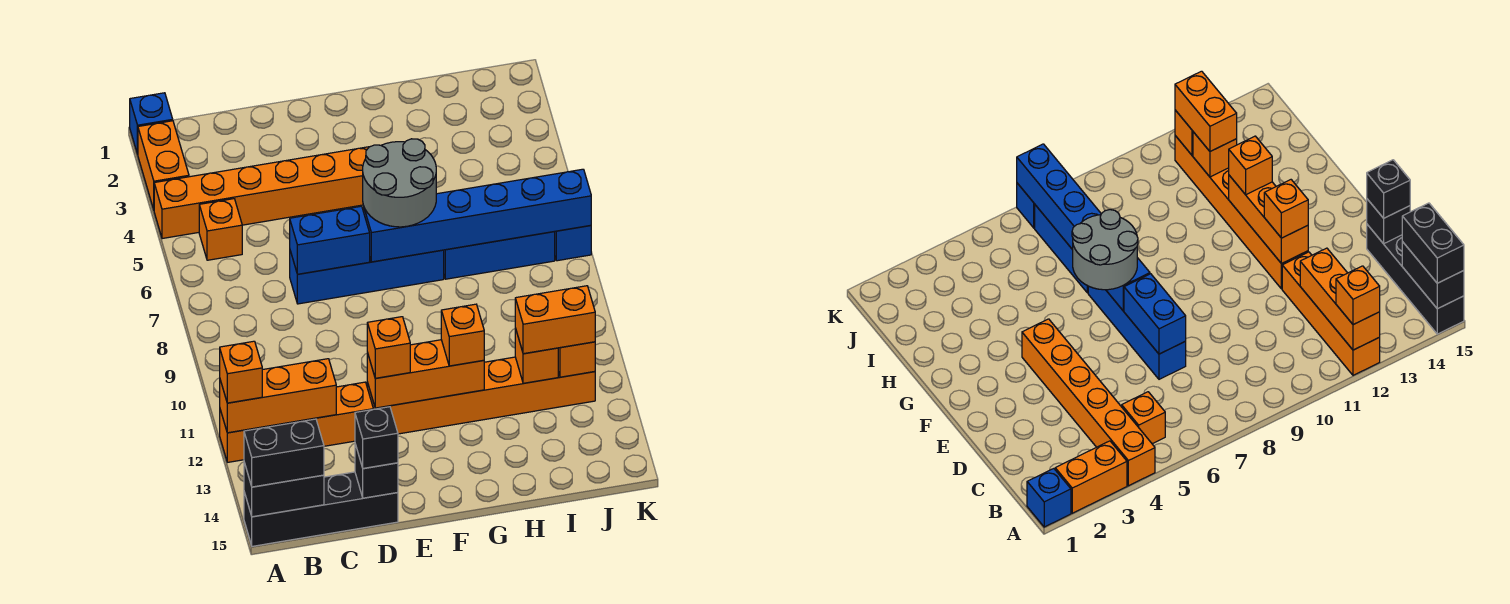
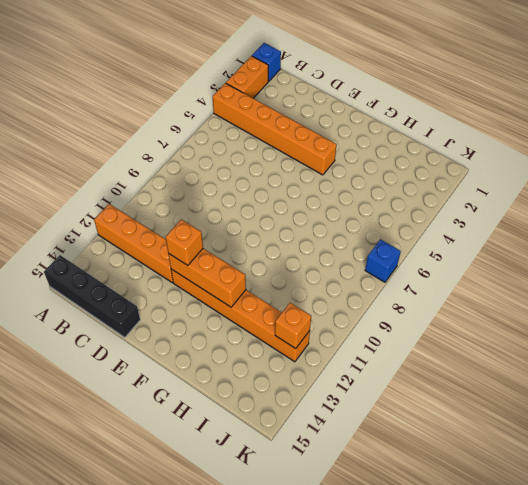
none -> orange 1x1 brick [199,199,242,260]
none -> blue 1x4 brick [290,250,444,304]
none -> blue 1x3 brick [444,232,555,279]

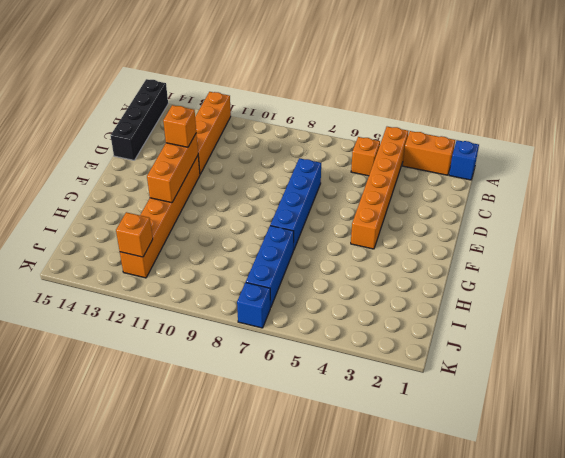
none -> orange 1x3 brick [220,359,336,433]
none -> black 1x2 brick [244,462,324,517]
none -> blue 1x2 brick [290,206,370,274]

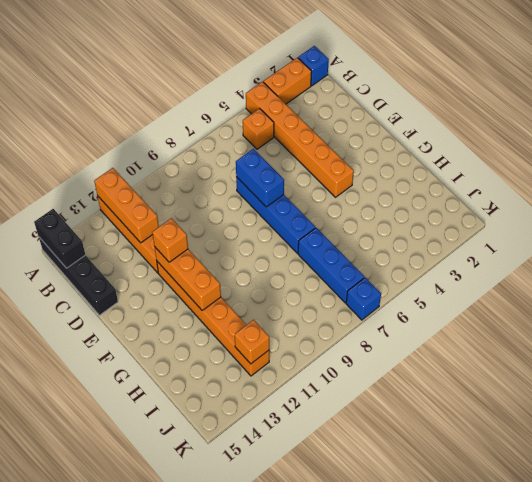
none -> black 1x1 brick [355,444,398,498]
none -> blue 1x6 brick [364,169,591,262]
none -> orange 1x1 brick [515,328,558,383]

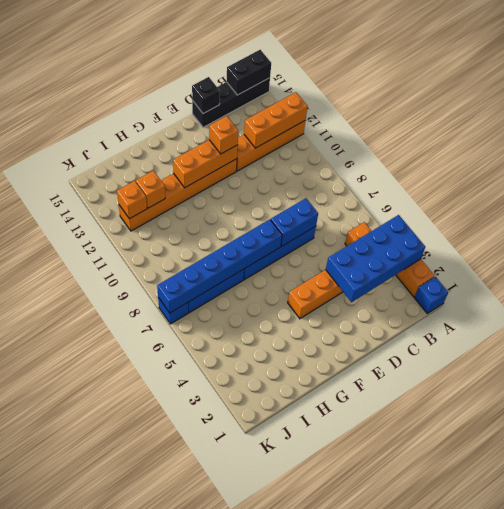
blue 2x4 brick [326,215,425,302] -> none
none -> orange 1x1 brick [220,341,262,403]
none -> black 1x2 brick [244,419,324,487]
none -> black 1x1 brick [355,407,398,468]

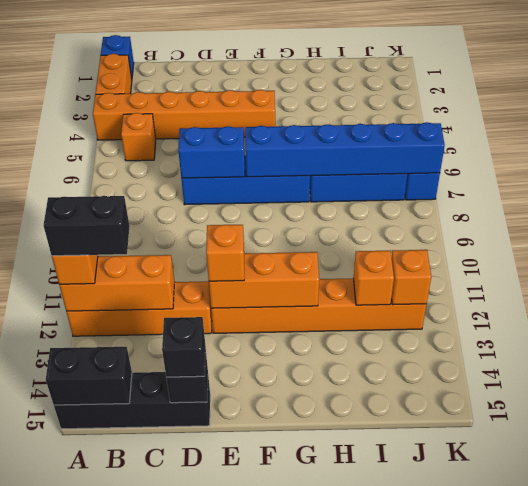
black 1x2 brick [44,196,130,256] -> black 1x2 brick moved to [244,419,324,487]
none -> grey 2x2 round brick [363,139,436,227]
none -> orange 1x1 brick [441,304,484,366]
none -> orange 1x2 brick [515,286,595,354]

